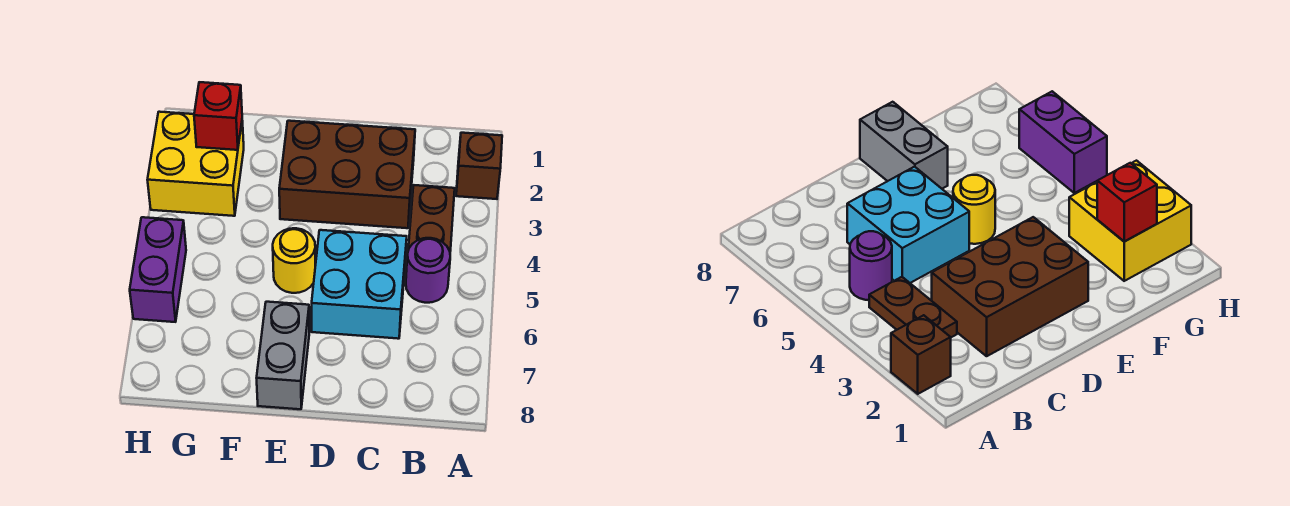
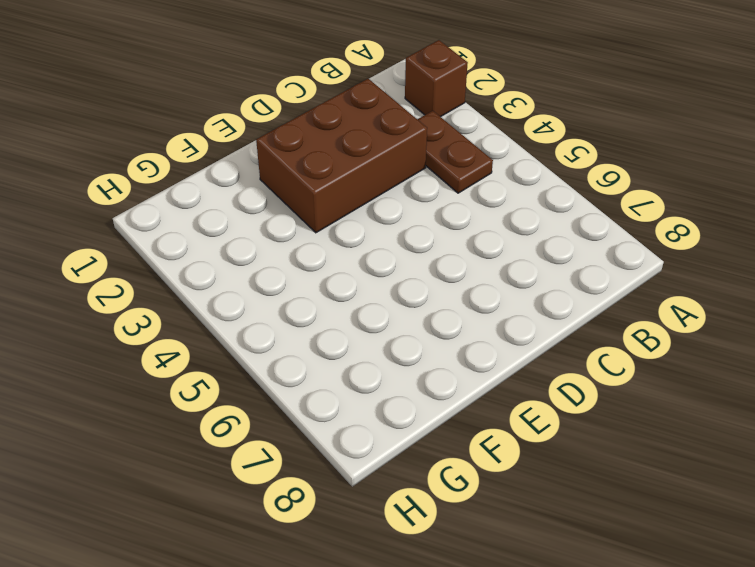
none -> purple 1x1 round brick [406,238,450,303]
none -> cyan 2x2 brick [312,230,407,339]

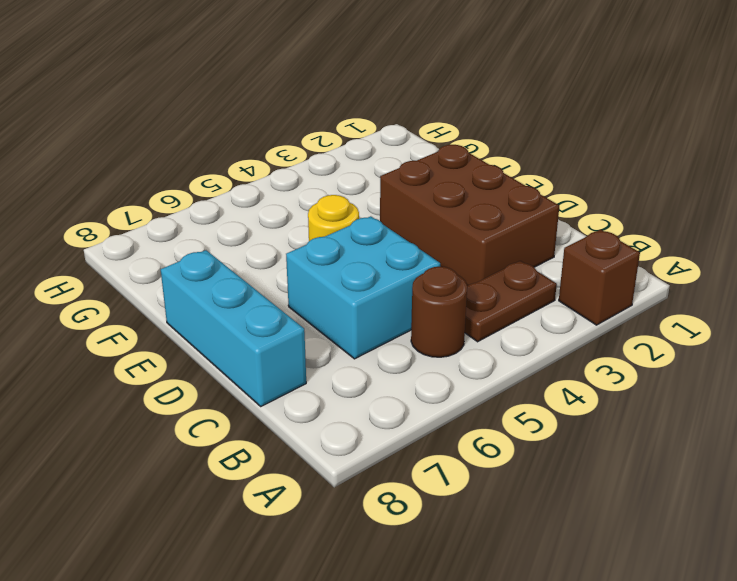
brown 1x1 round brick [411,267,467,357] -> purple 1x1 round brick [406,238,450,303]
cyan 1x3 brick [161,250,306,406] -> grey 1x2 brick [257,302,309,409]
none -> yellow 2x2 brick [148,112,244,216]
none -> purple 1x2 brick [130,217,186,322]

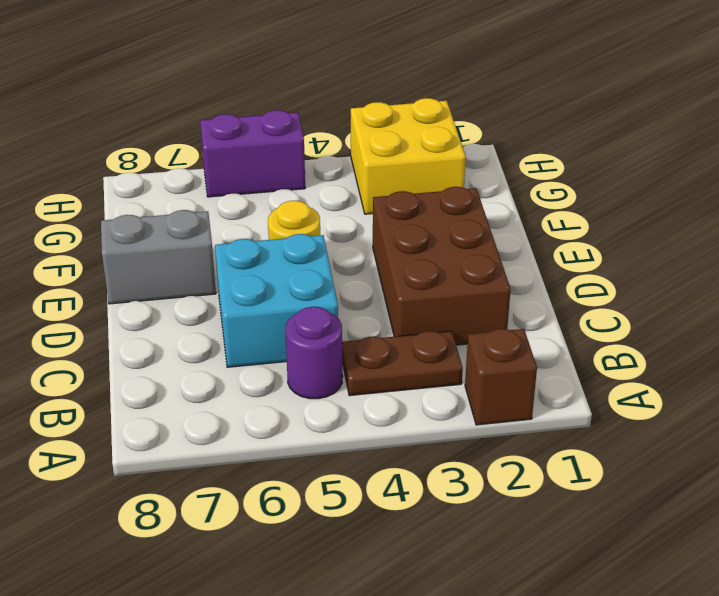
none -> red 1x1 brick [194,82,242,150]

